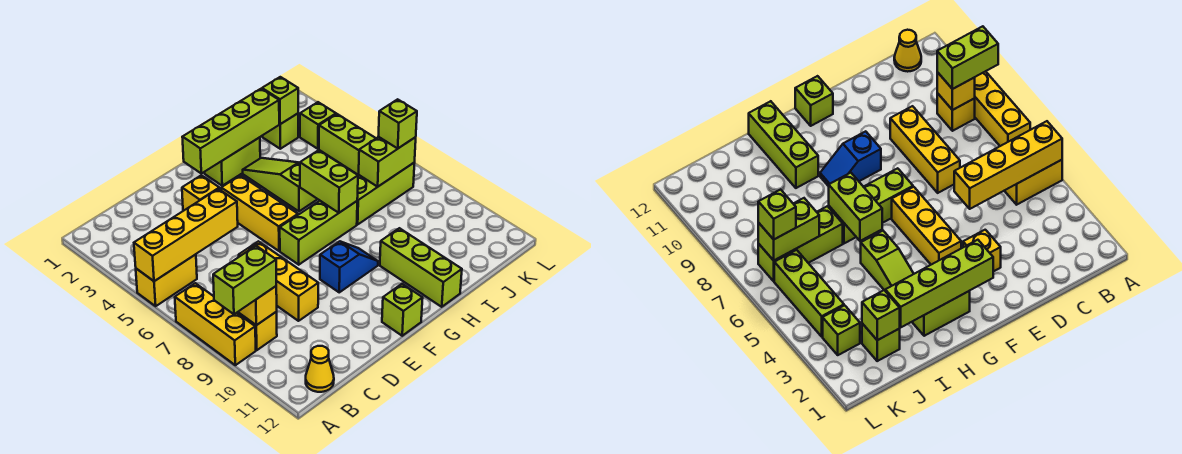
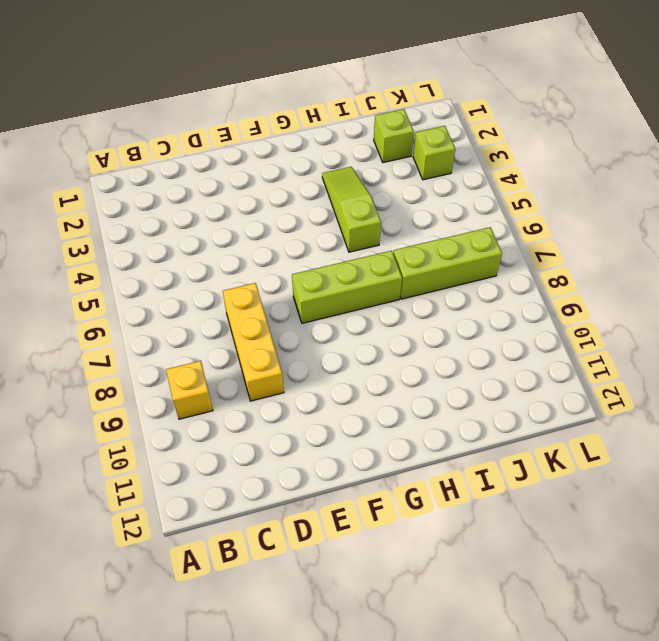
none -> yellow 1x2 brick [136,254,197,306]
none -> yellow 1x3 brick [175,283,256,365]
none -> yellow 1x1 cone [306,346,334,392]

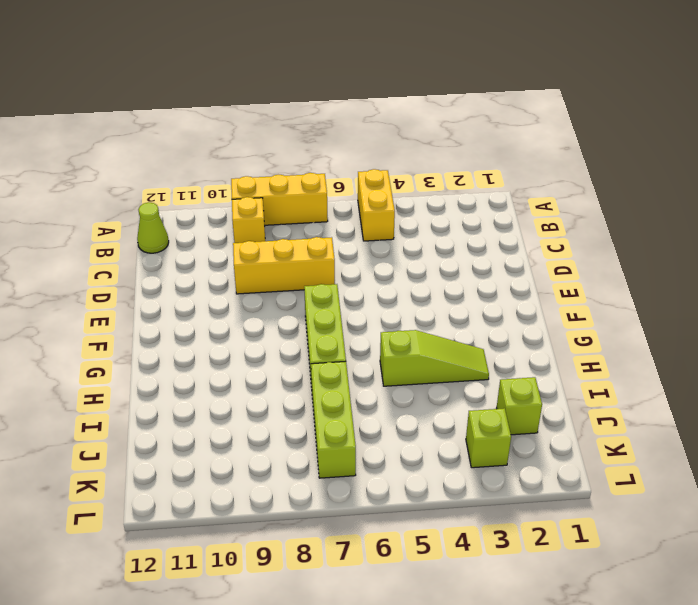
lime 1x1 cone [137,202,169,253] -> yellow 1x1 cone [306,346,334,392]
none -> yellow 1x1 brick [182,175,219,211]
none -> yellow 1x3 brick [221,175,298,251]
none -> blue 1x2 slope [320,241,378,292]

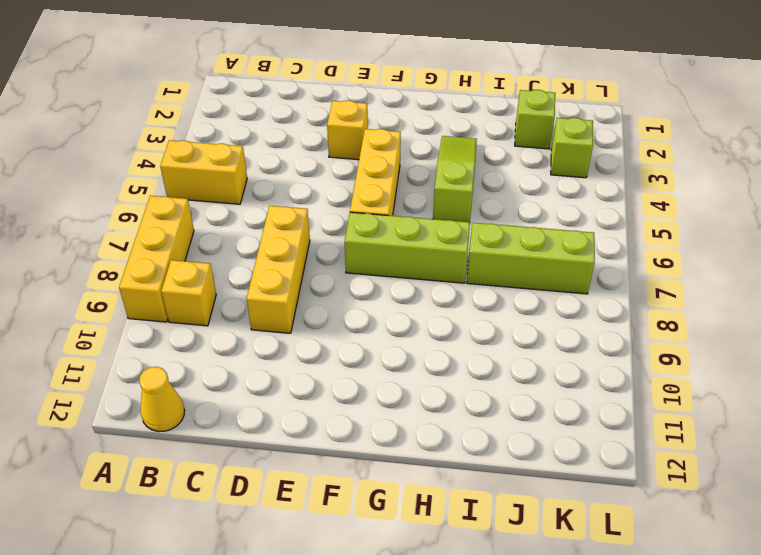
none -> blue 1x2 slope [320,241,378,292]
none -> lime 1x1 brick [382,284,423,336]
none -> lime 1x2 brick [205,137,260,186]

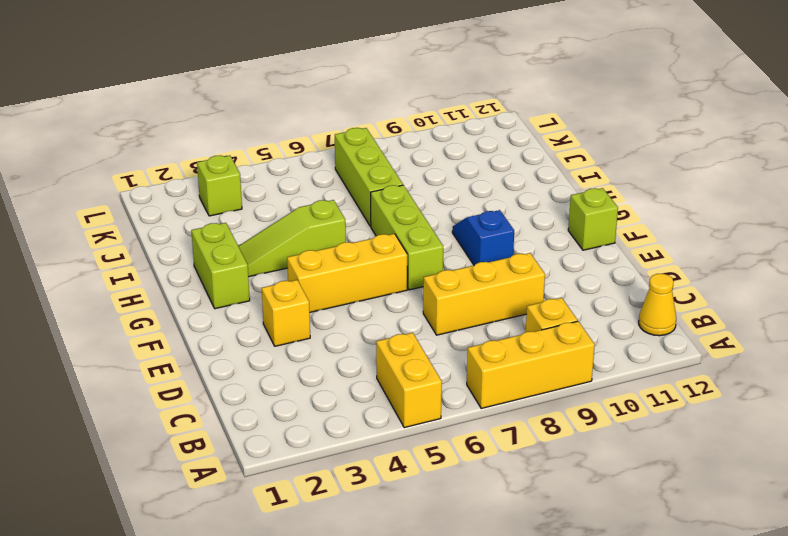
none -> lime 1x3 brick [380,228,462,307]
none -> lime 1x1 brick [263,114,298,149]
none -> lime 1x3 brick [319,114,376,175]

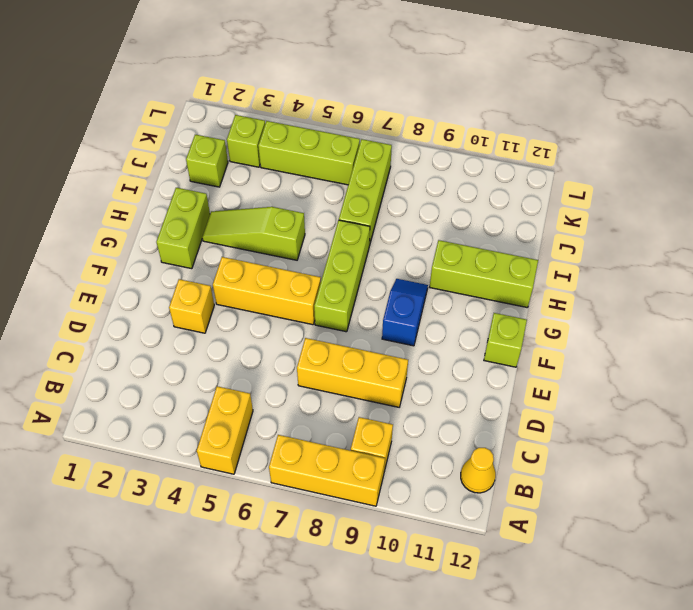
none -> yellow 1x4 brick [134,189,238,281]
none -> yellow 1x1 brick [238,286,277,325]
none -> lime 1x4 brick [182,89,279,173]

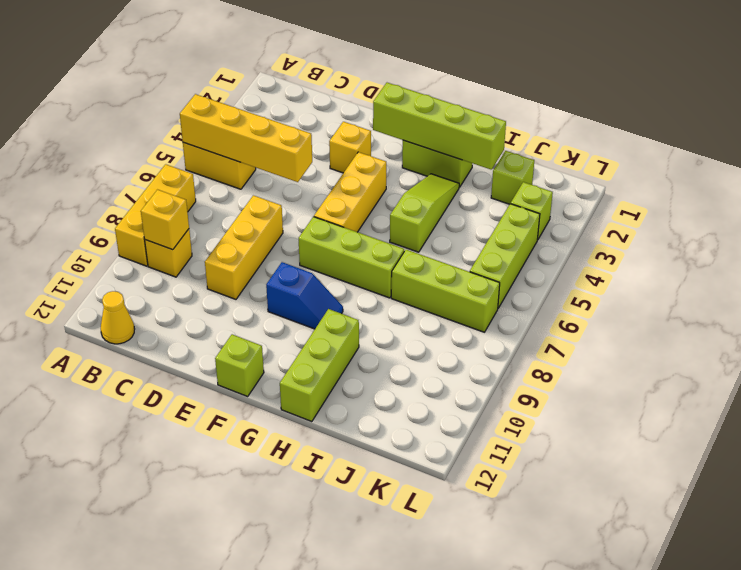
none -> lime 1x2 brick [300,150,358,213]
none -> lime 1x1 brick [262,77,298,124]
none -> lime 1x2 brick [359,137,416,187]

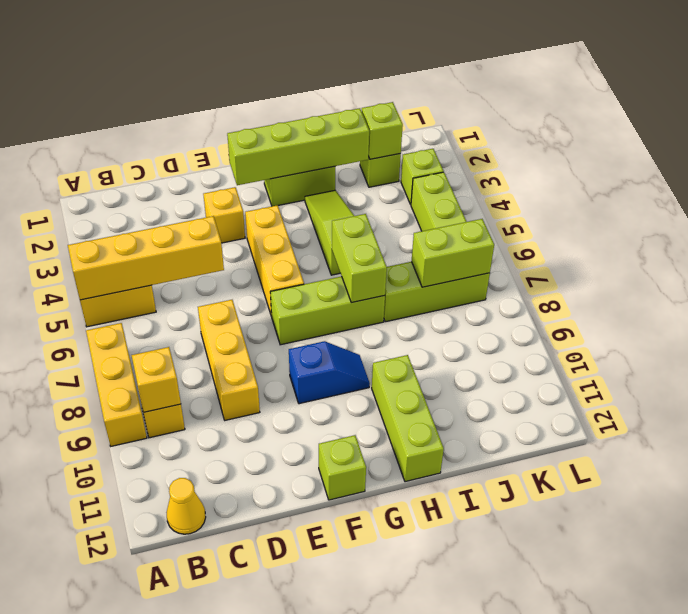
none -> lime 1x2 brick [213,246,276,314]
none -> lime 1x1 brick [378,99,417,148]

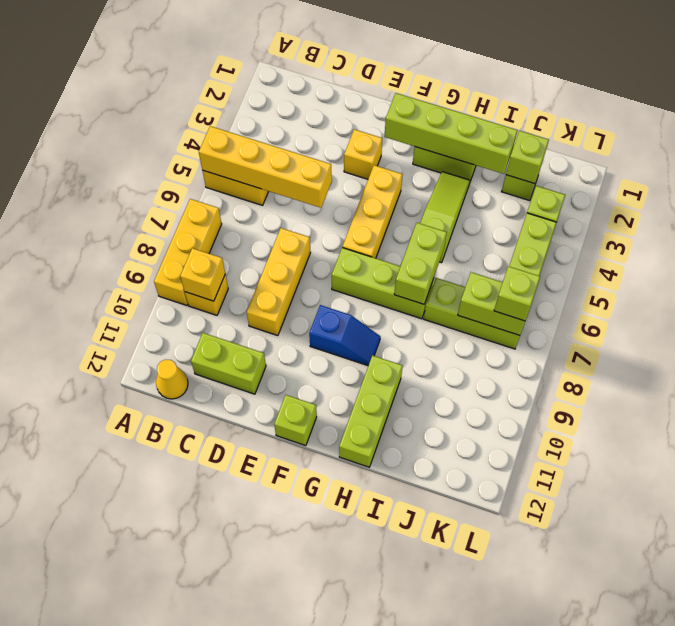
lime 1x2 brick [191,333,266,394] -> lime 1x2 brick moved to [213,246,276,314]

